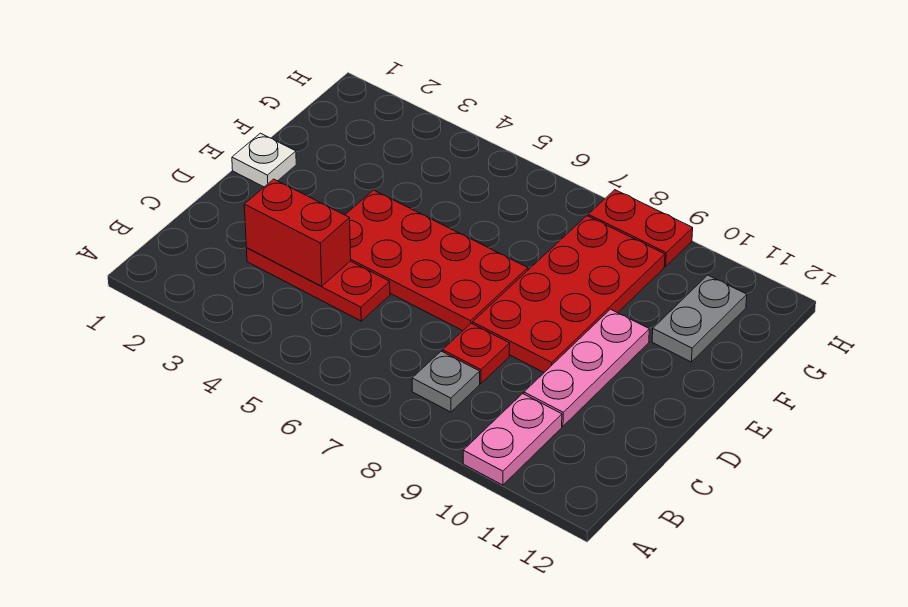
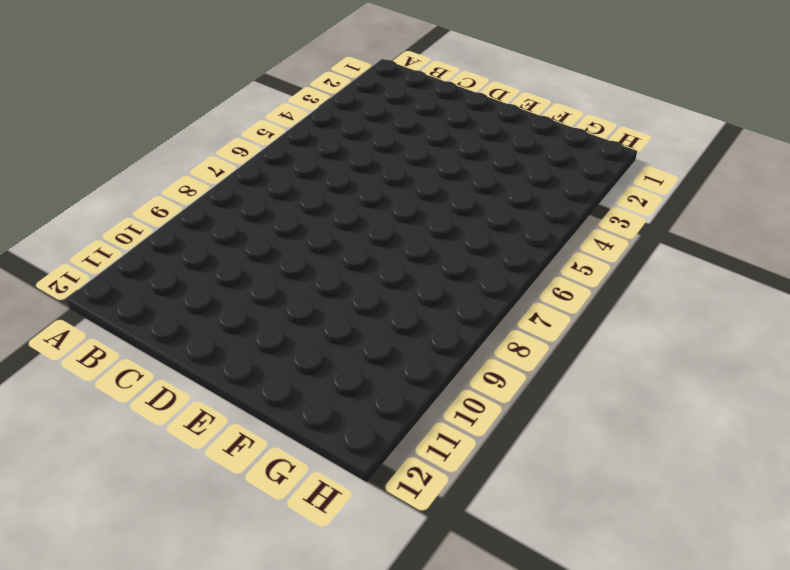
none -> pink 1x2 plate [463,394,562,485]
none -> grey 1x1 plate [412,351,480,412]

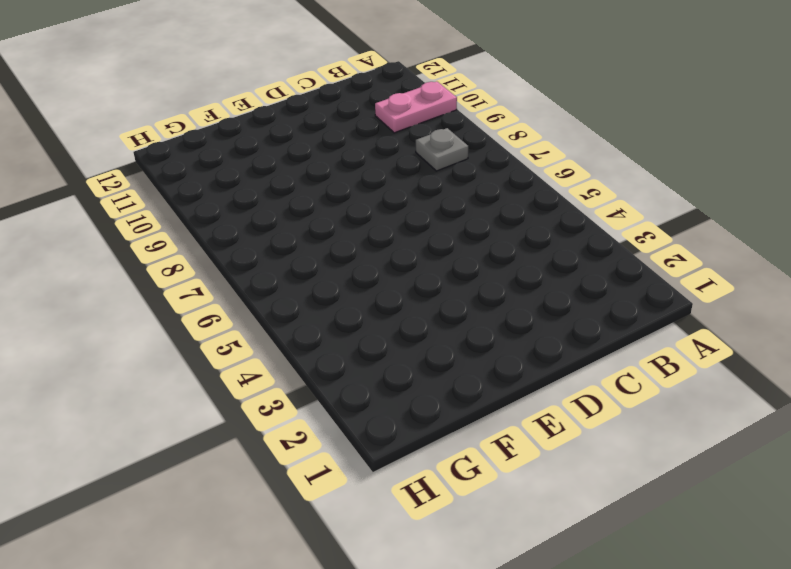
none -> red 1x3 plate [246,248,390,321]
none -> red 1x1 plate [443,323,510,383]

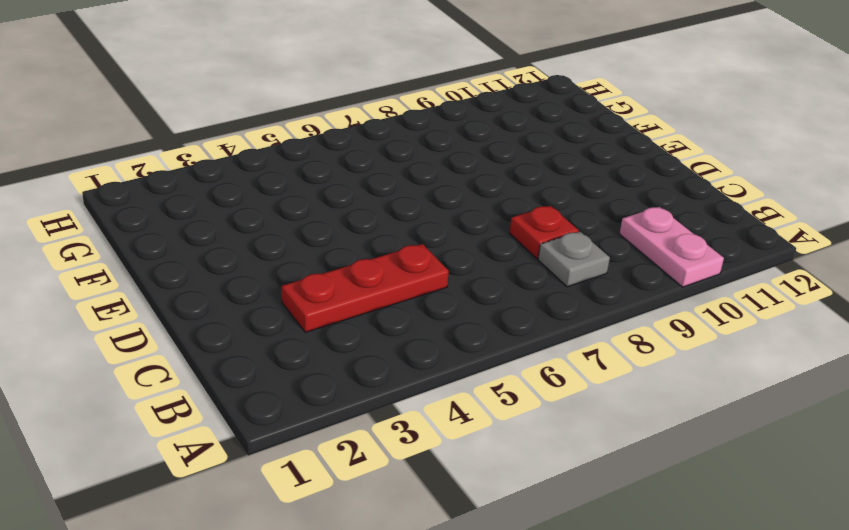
none -> pink 1x3 plate [524,309,649,426]
none -> red 2x4 plate [346,190,528,331]

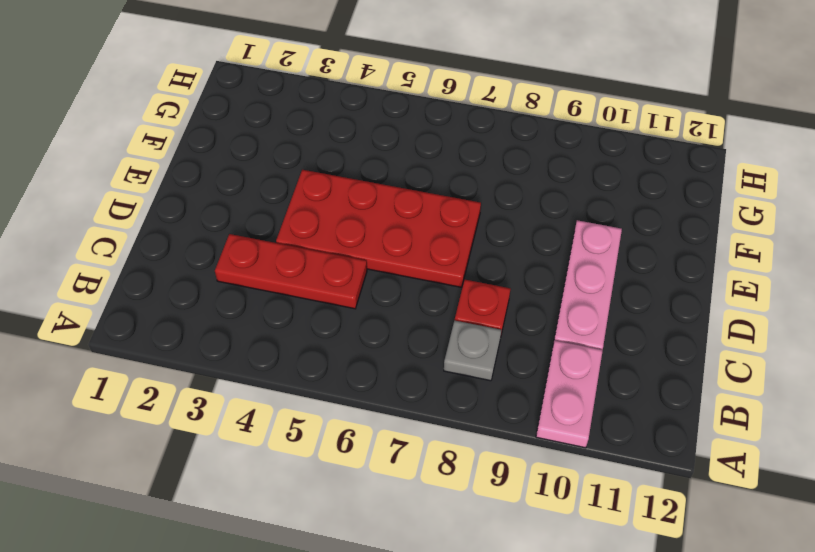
none -> red 2x4 plate [473,216,665,372]
none -> white 1x1 plate [232,133,296,187]

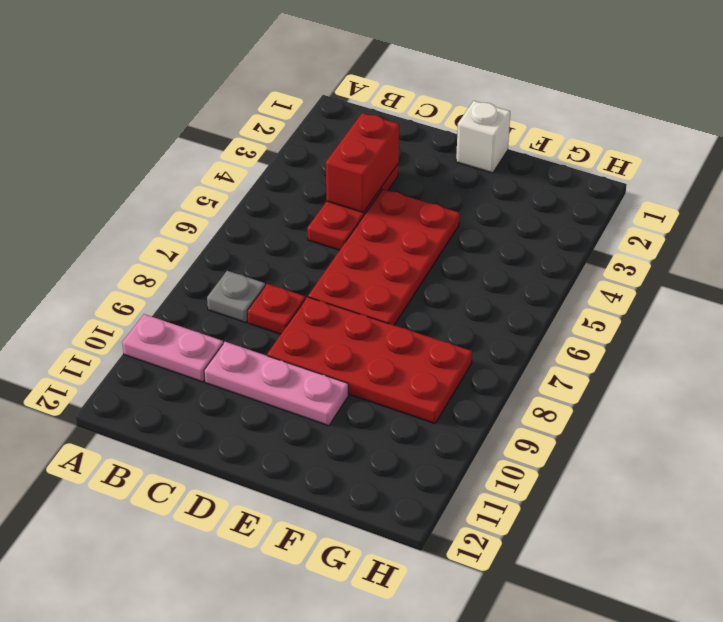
white 1x1 brick [456,101,510,173] -> white 1x1 plate [232,133,296,187]
none -> grey 1x2 plate [652,275,747,362]
none -> red 1x2 plate [588,190,693,266]

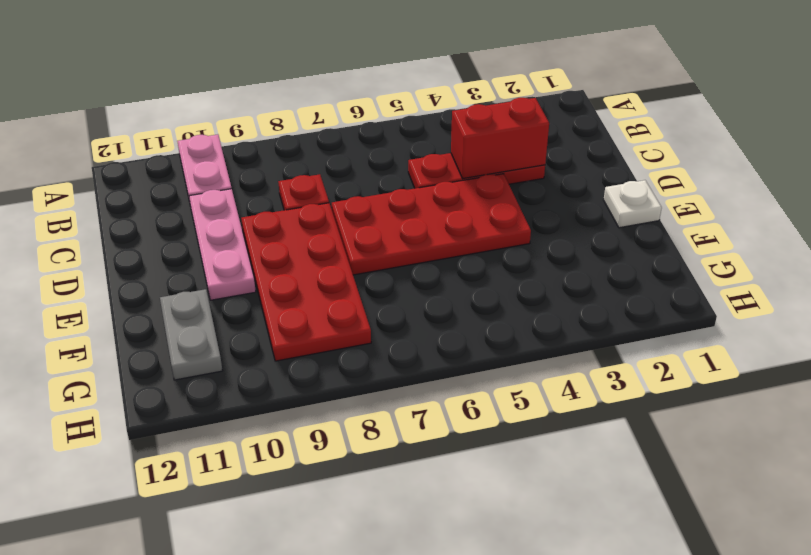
none -> grey 1x1 plate [412,351,480,412]
none -> red 1x2 plate [588,190,693,266]

